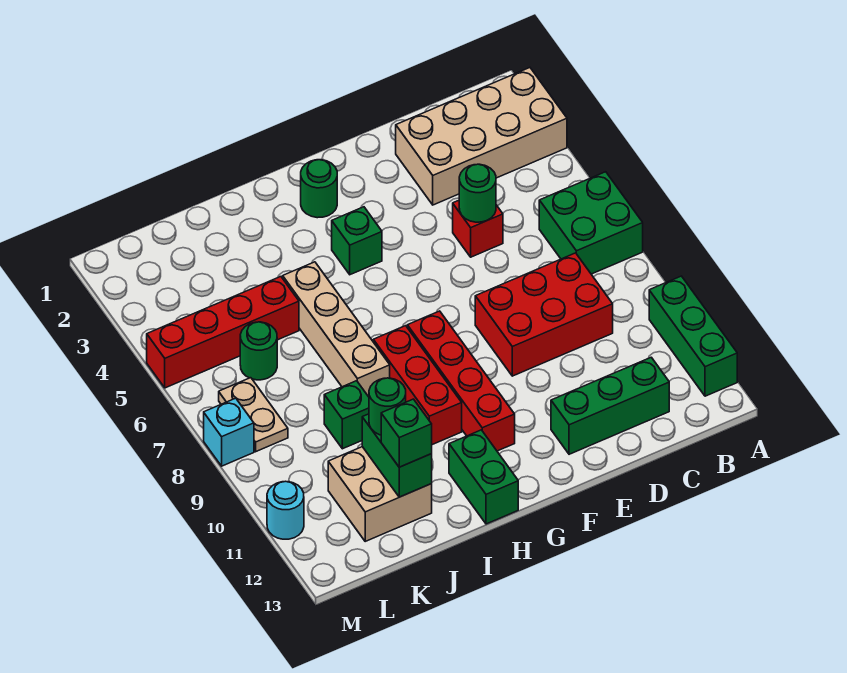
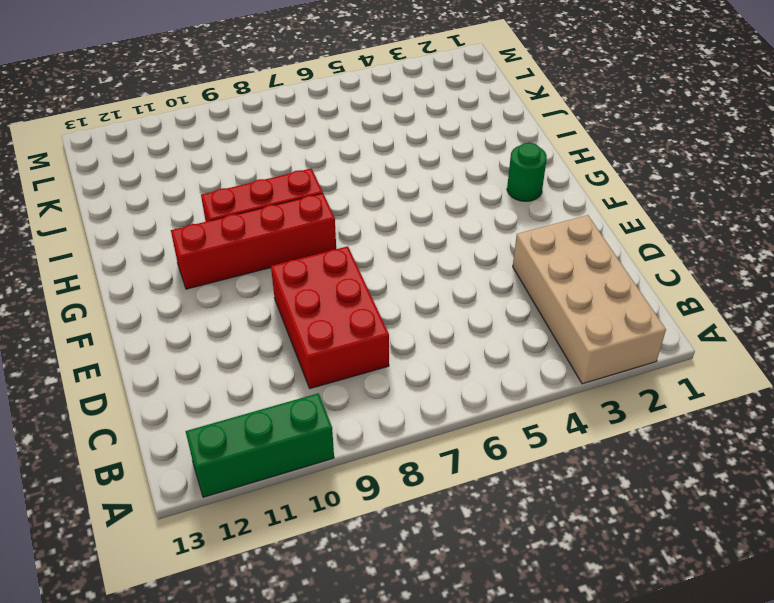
none -> green 2x2 brick [539,172,643,274]
none -> green 1x3 brick [551,357,669,454]
none -> red 1x1 brick [453,200,503,257]

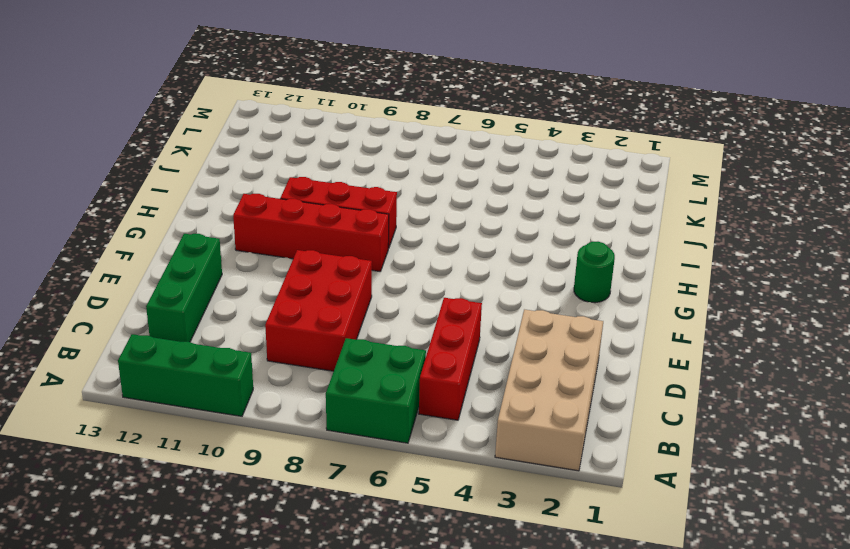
red 1x3 brick [419,298,482,420] -> red 1x1 brick [453,200,503,257]
none -> green 1x1 brick [332,207,382,275]
none -> green 1x2 brick [449,430,518,524]
none -> tan 1x4 brick [283,262,390,397]

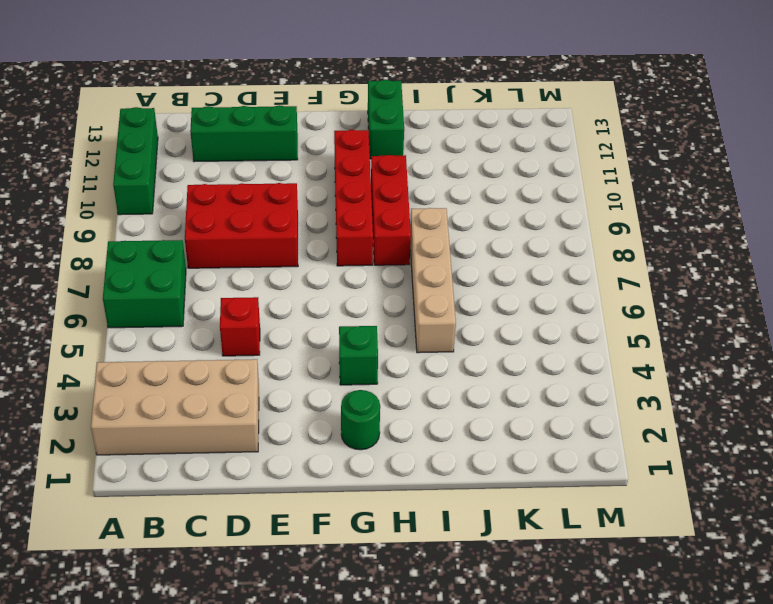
none -> red 1x4 brick [147,277,299,388]
none -> green 1x1 brick [324,381,369,449]
none -> tan 2x2 brick [328,447,432,541]

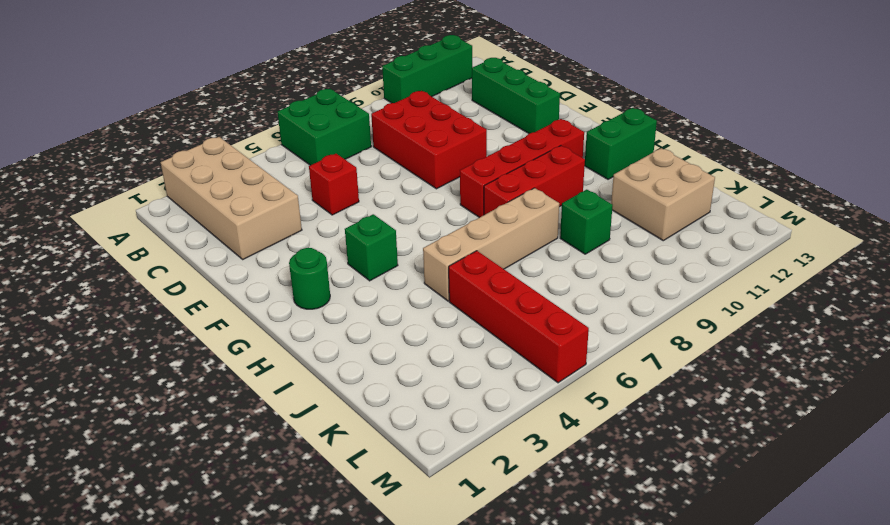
none -> green 1x1 round brick [240,322,277,380]
none -> tan 1x2 plate [219,378,288,452]
none -> cyan 1x1 brick [204,398,254,466]

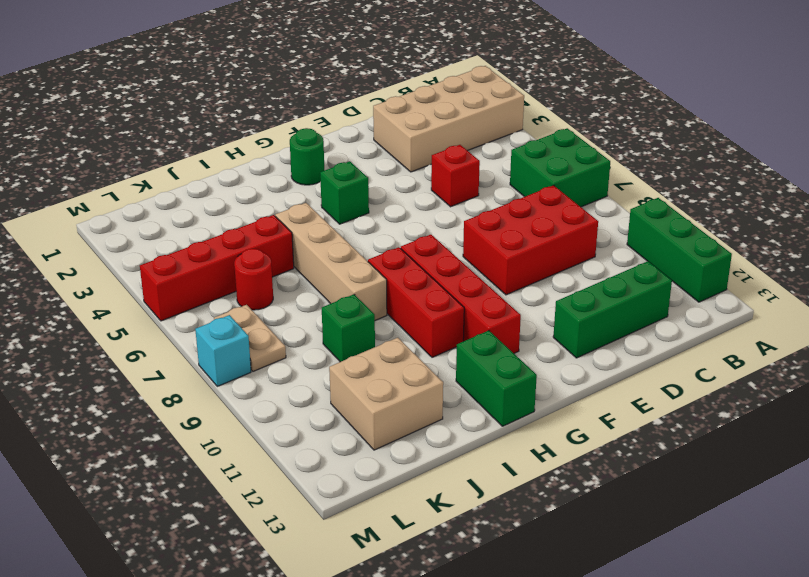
red 1x1 round brick [234,249,273,310] -> green 1x1 round brick [240,322,277,380]
none -> cyan 1x1 round brick [267,481,304,539]
none -> green 1x1 round brick [459,164,496,222]
none -> green 1x2 brick [362,414,432,497]

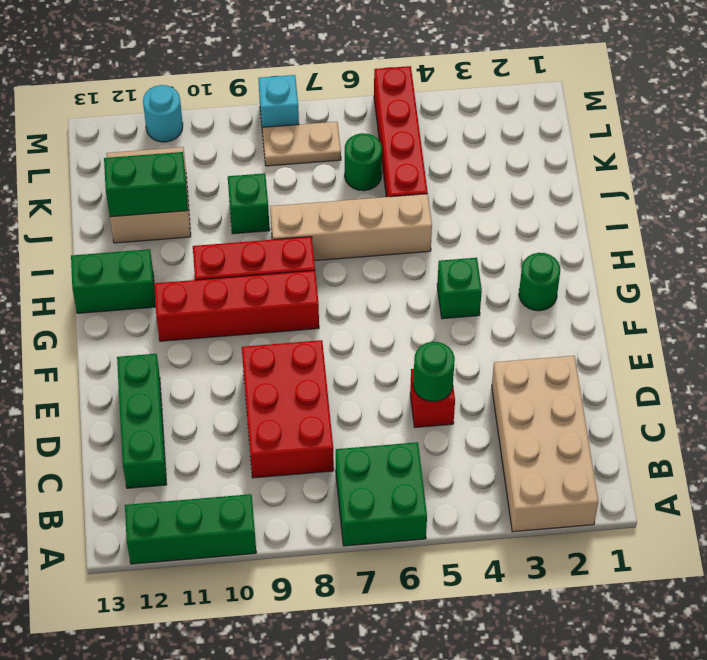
none -> green 1x1 round brick [369,378,406,435]
none -> green 1x1 brick [381,399,432,467]

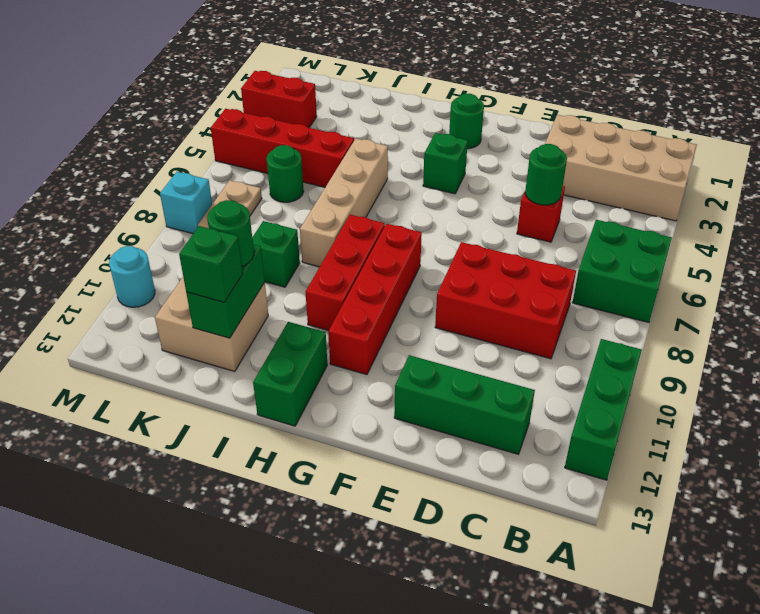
red 1x2 brick [241,71,317,128] -> none

